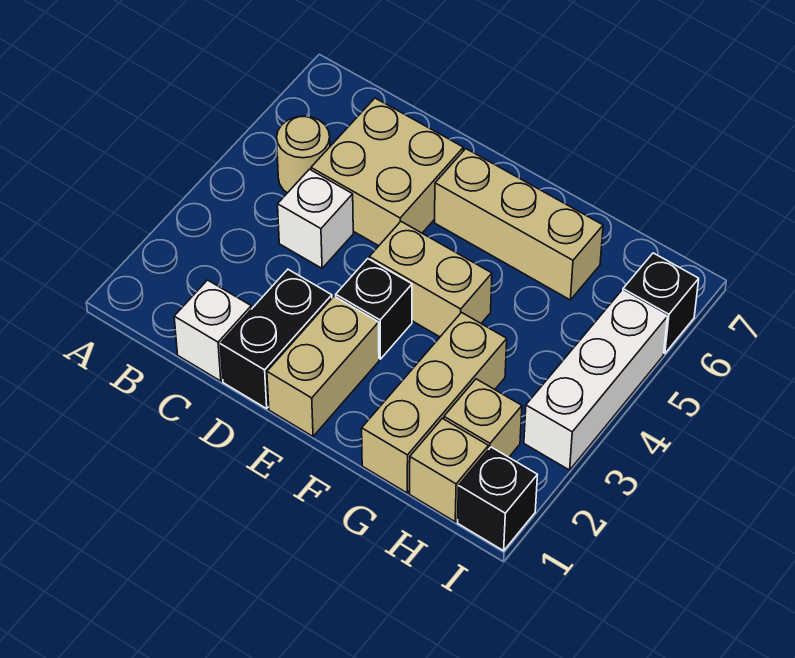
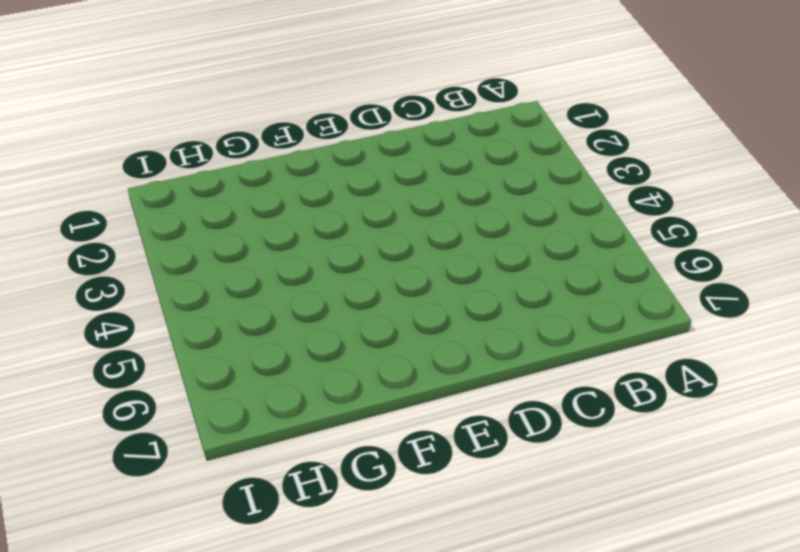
none -> tan 1x1 round brick [277,116,330,193]
none -> white 1x1 brick [174,280,251,381]
none -> white 1x1 brick [278,169,353,268]

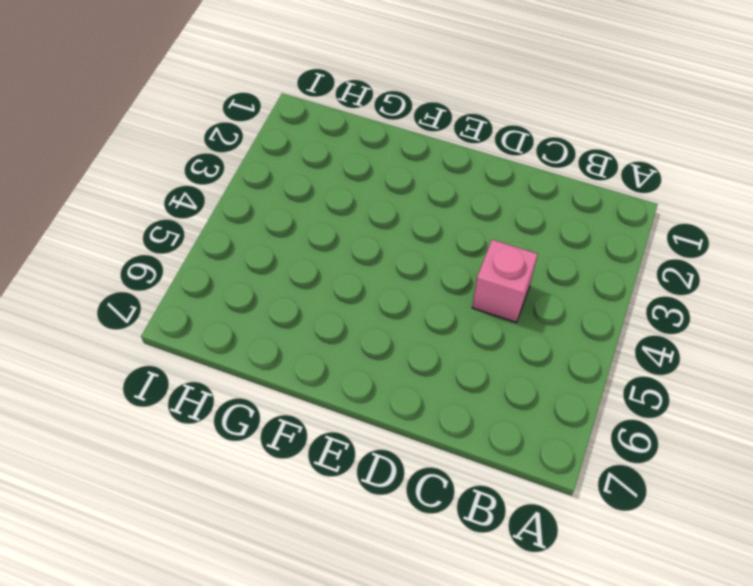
pink 1x1 brick [472,240,538,322] -> white 1x1 brick [278,169,353,268]
none -> tan 1x1 round brick [277,116,330,193]
none -> white 1x1 brick [174,280,251,381]
none -> tan 2x2 brick [311,98,463,246]

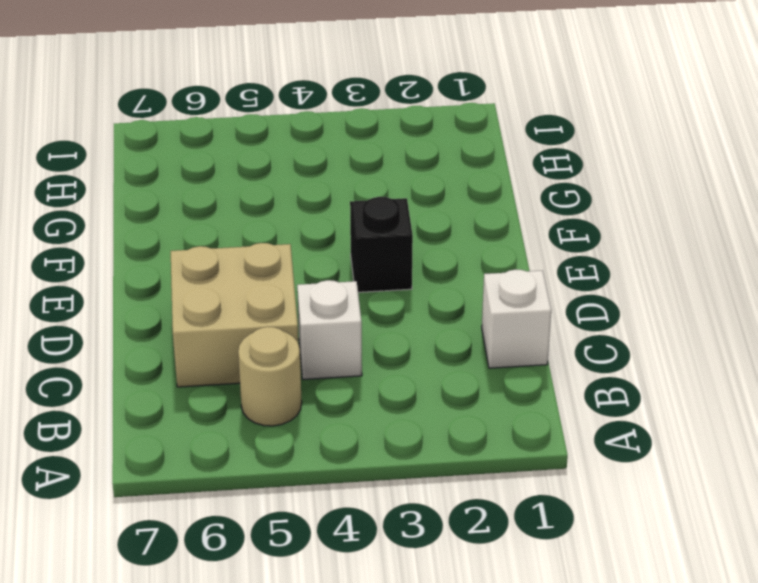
none -> black 1x2 brick [220,269,332,409]
none -> tan 1x2 brick [267,296,379,436]
none -> tan 1x2 brick [369,222,492,337]

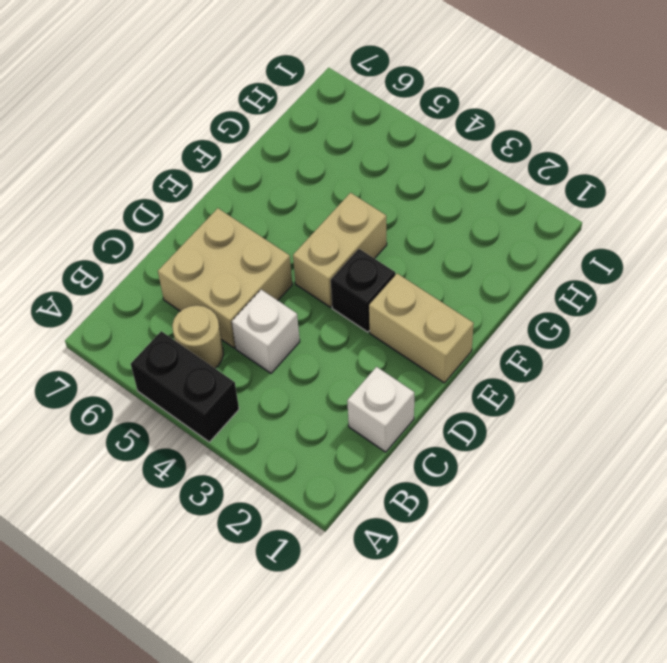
black 1x2 brick [131,331,239,442] -> black 1x2 brick moved to [220,269,332,409]
none -> tan 1x3 brick [435,149,603,300]
none -> tan 1x3 brick [362,313,507,493]
none -> tan 1x1 brick [410,418,488,522]

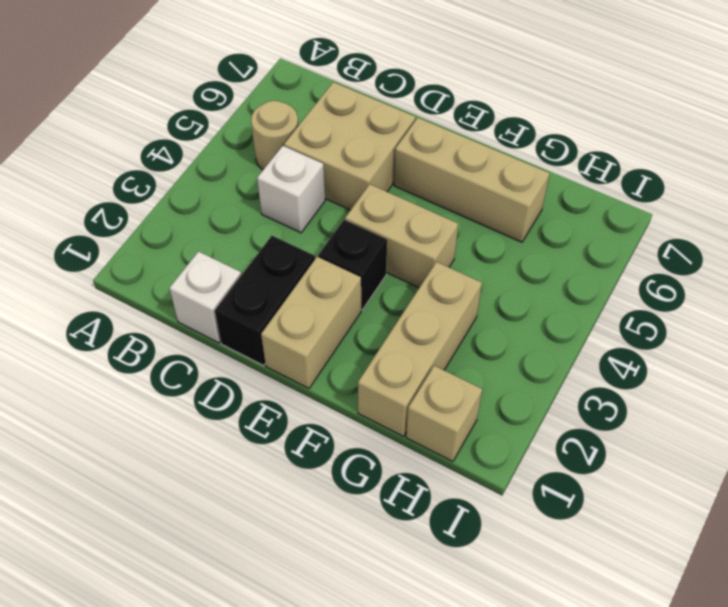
none -> tan 1x1 brick [444,379,522,457]
none -> black 1x1 brick [458,447,537,551]
none -> white 1x3 brick [524,291,667,470]

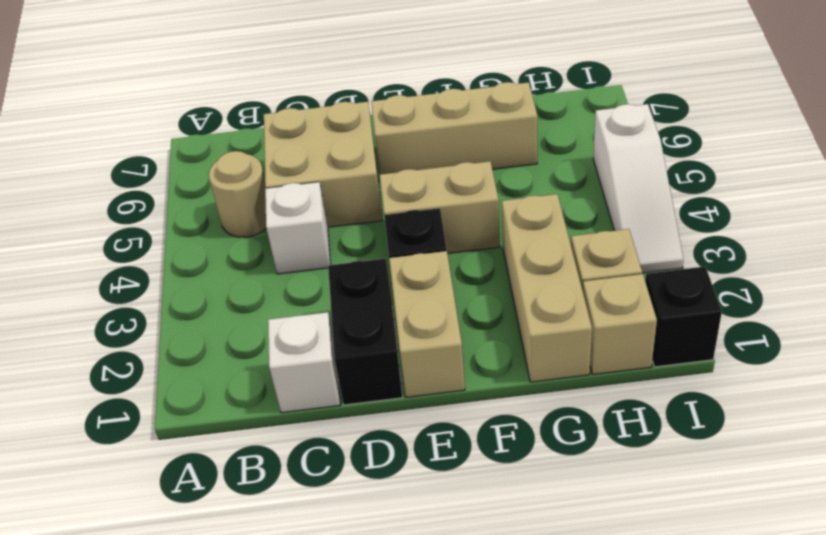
white 1x3 slope [593,104,684,273] -> white 1x3 brick [524,291,667,470]
none -> black 1x1 brick [623,253,699,354]

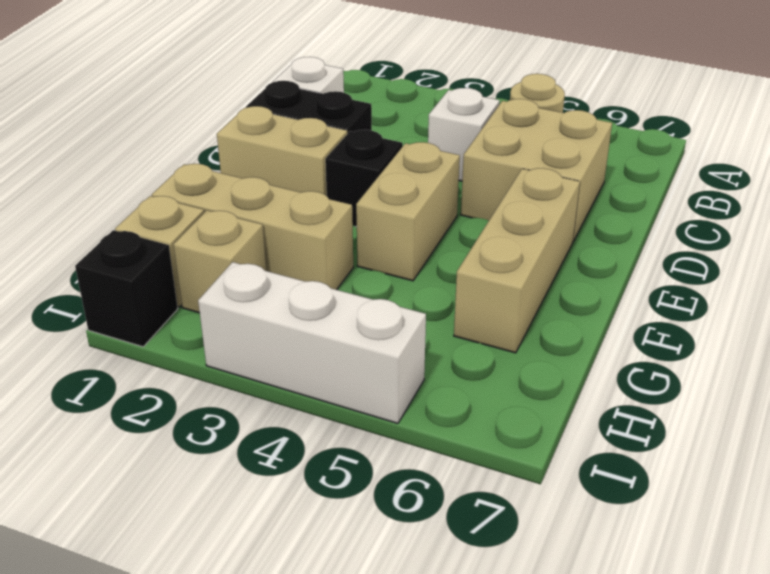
none -> black 1x1 brick [623,253,699,354]

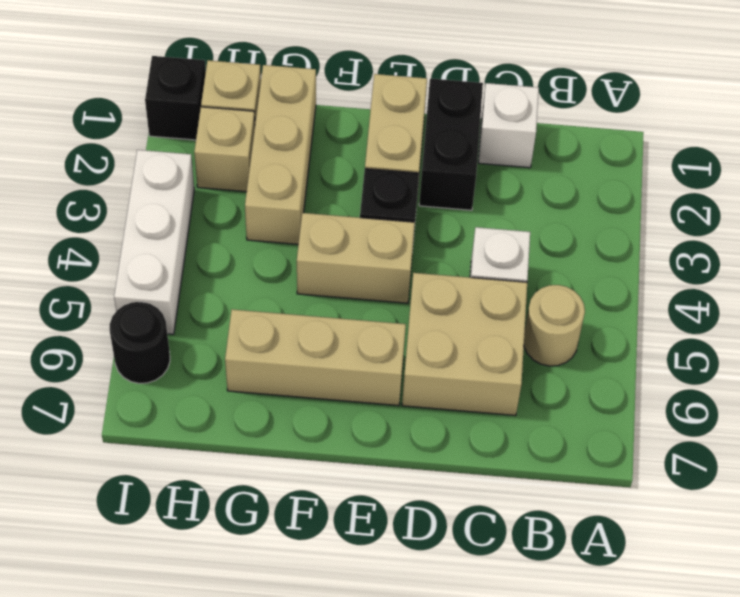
black 1x1 round brick [110,302,170,383] -> black 1x1 brick [623,253,699,354]

